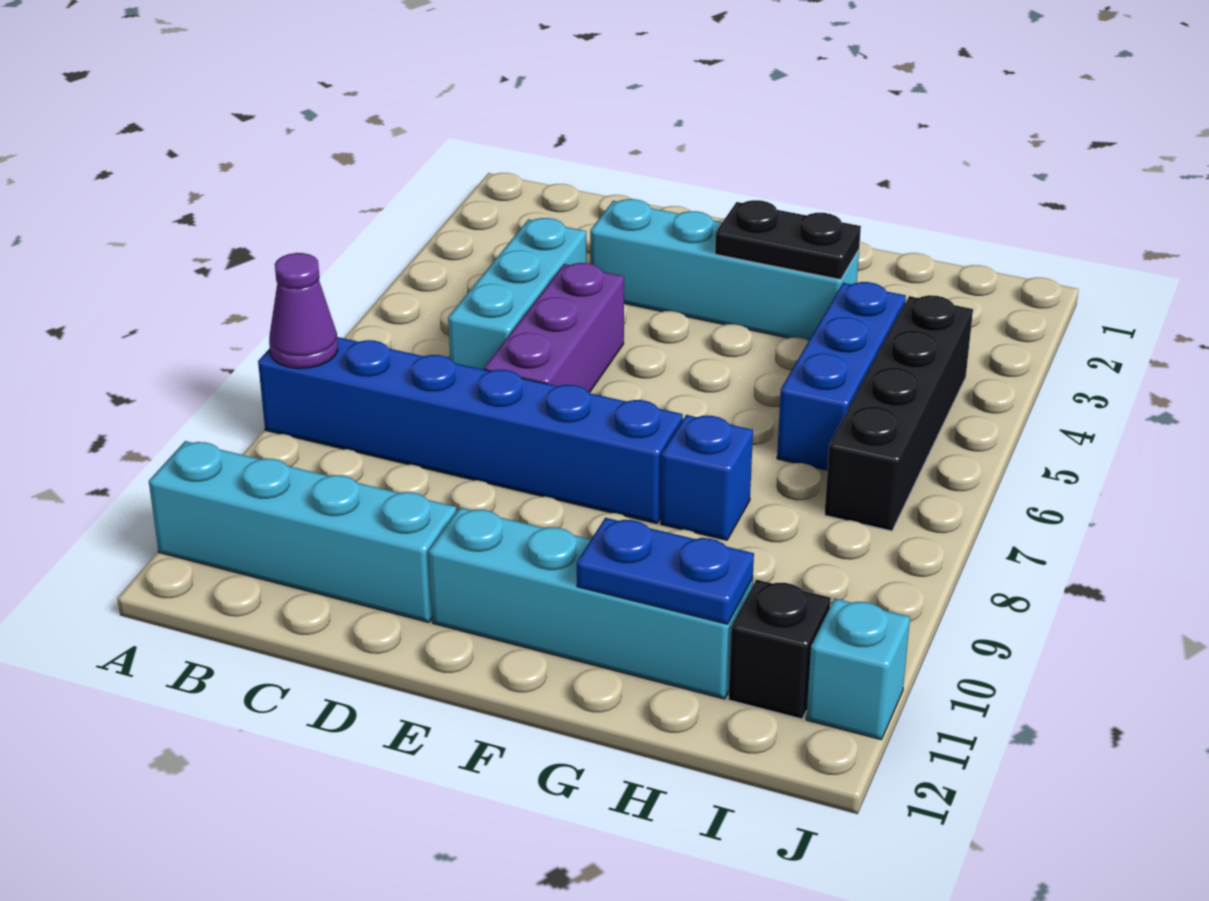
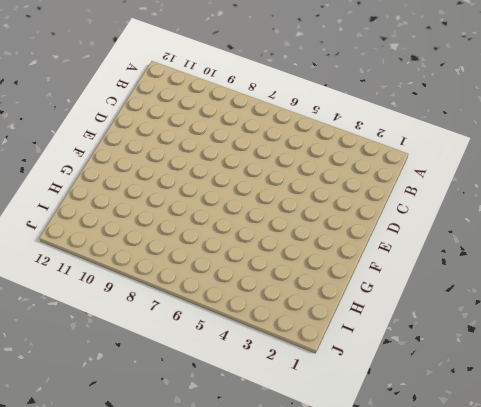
none -> blue 1x6 brick [258,337,683,524]
none -> cyan 1x4 brick [149,441,457,622]
none -> cyan 1x3 brick [448,218,586,370]

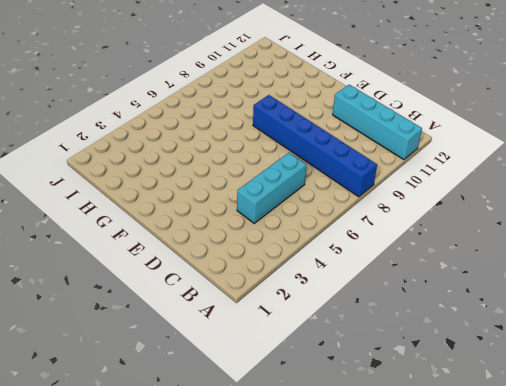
none -> cyan 1x4 brick [590,199,859,341]
none -> purple 1x3 brick [484,263,624,393]
none -> cyan 1x4 brick [429,508,753,699]

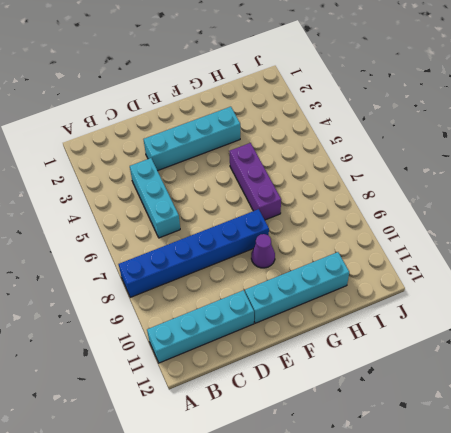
purple 1x1 cone [251,234,275,268] -> purple 1x1 cone moved to [269,253,338,369]
purple 1x3 brick [229,143,281,220] -> purple 1x3 brick moved to [484,263,624,393]
none -> blue 1x1 brick [661,415,753,540]
none -> blue 1x3 brick [777,282,906,470]
none -> black 1x4 brick [824,295,973,531]

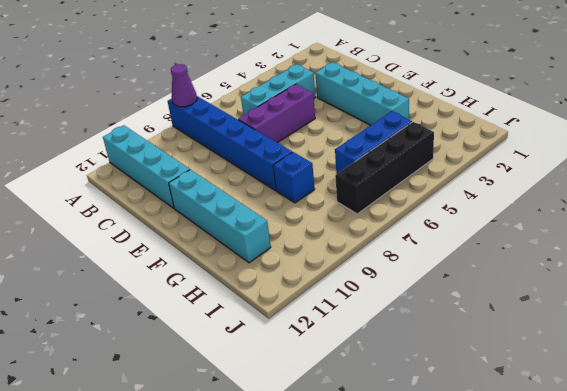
none -> black 1x1 brick [728,580,831,719]
none -> cyan 1x1 brick [806,599,910,740]
none -> black 1x2 plate [715,200,861,280]

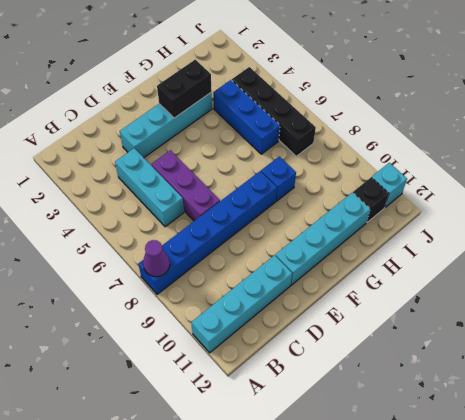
black 1x2 brick [157,60,212,118] -> black 1x2 plate [715,200,861,280]
none -> blue 1x2 plate [577,518,754,624]

